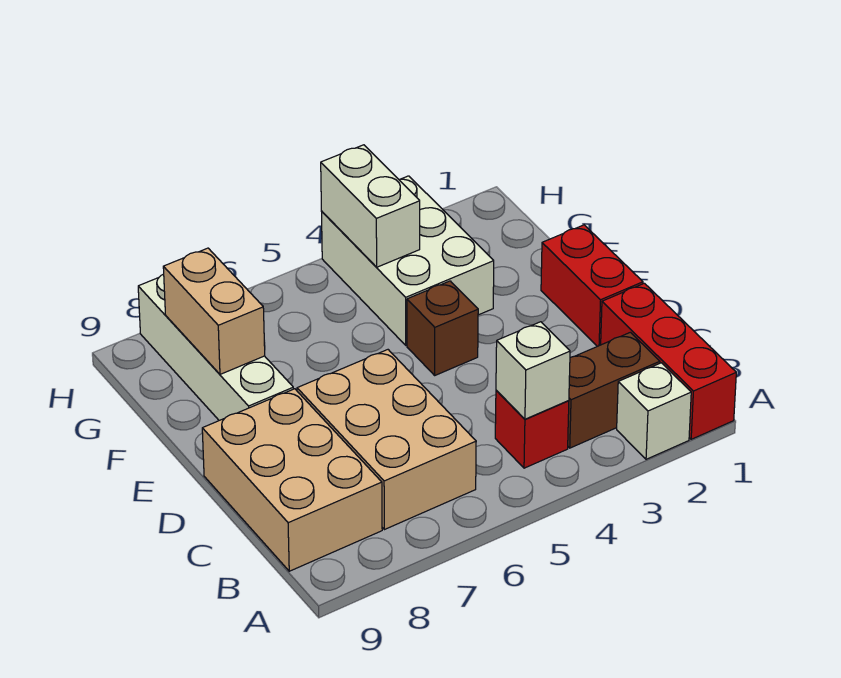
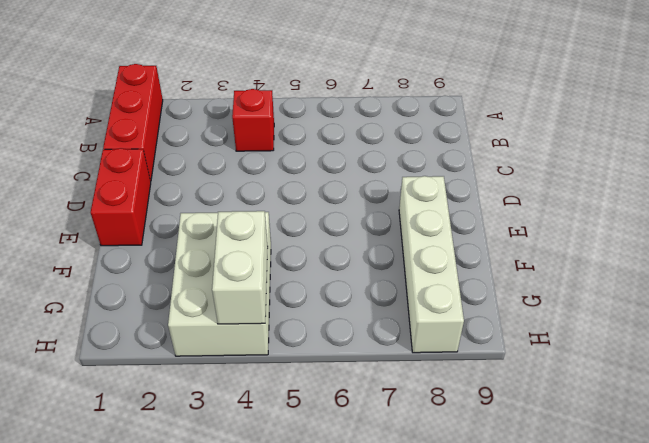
none -> white 1x1 brick [617,363,691,459]
none -> brown 1x2 brick [568,332,660,448]
none -> tan 2x3 brick [297,350,476,530]

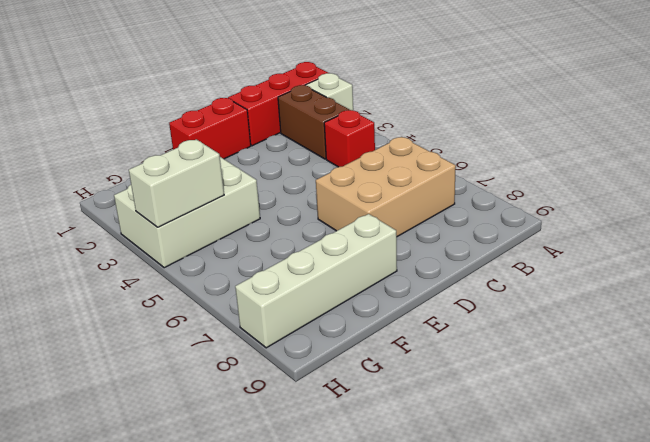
none -> tan 2x3 brick [202,389,382,571]
none -> brown 1x1 brick [407,281,478,375]
none -> white 1x1 brick [496,322,570,419]

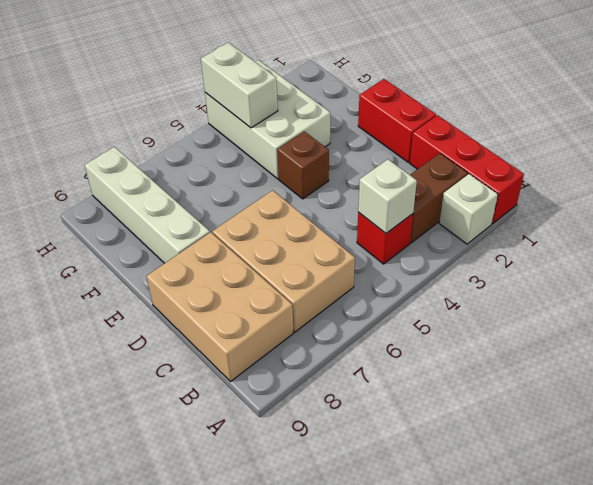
none -> tan 1x2 brick [163,248,265,374]

